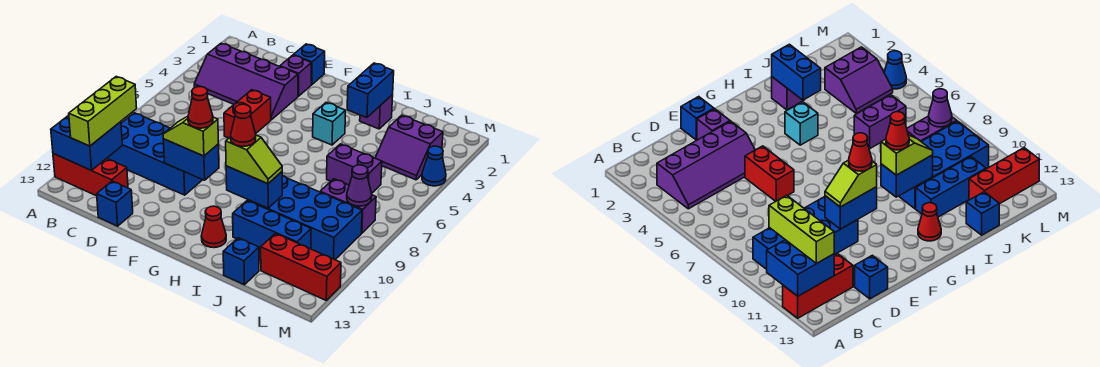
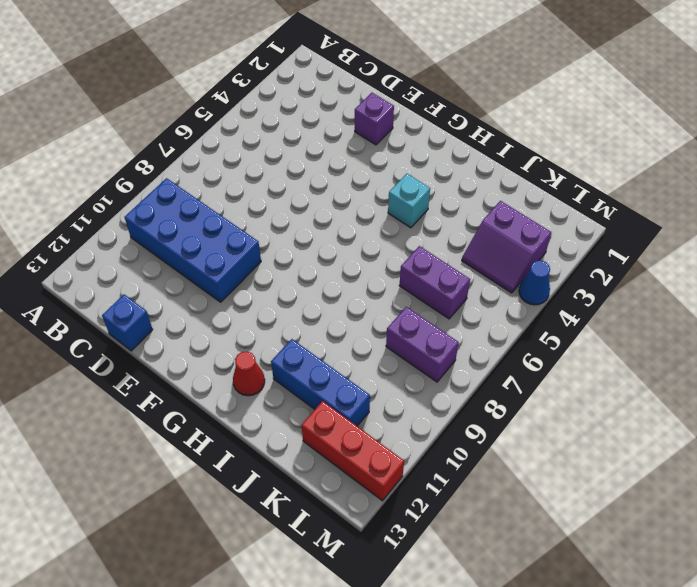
none -> red 1x3 brick [53,154,128,196]
none -> purple 2x4 slope [194,43,298,120]
none -> blue 1x1 brick [294,44,325,85]

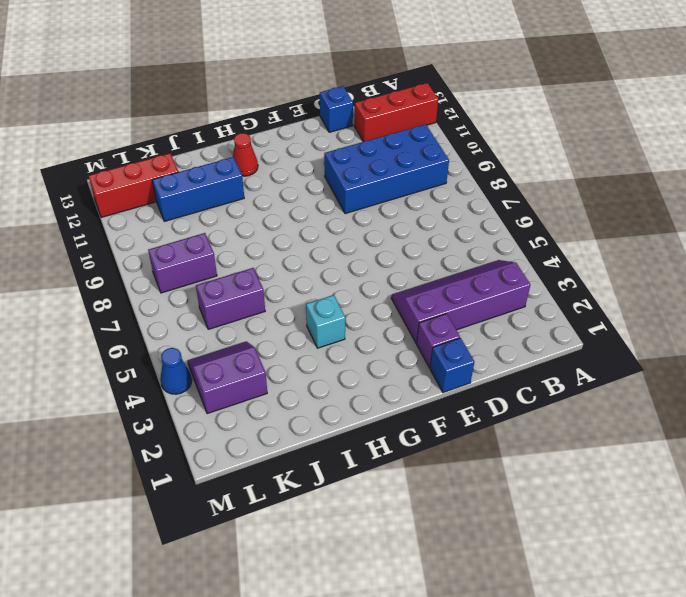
none -> red 1x2 brick [224,90,271,138]
none -> purple 1x1 brick [360,95,393,129]
none -> blue 2x4 brick [248,176,362,260]

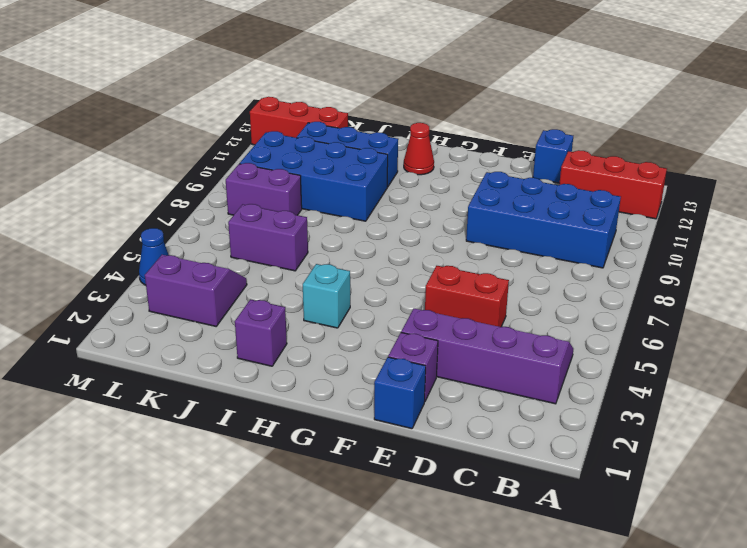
red 1x2 brick [425,266,509,327] -> red 1x2 brick turned to [224,90,271,138]
none -> blue 1x1 brick [223,238,259,285]
none -> blue 2x2 brick [51,115,122,171]
none -> blue 1x2 brick [163,139,219,180]

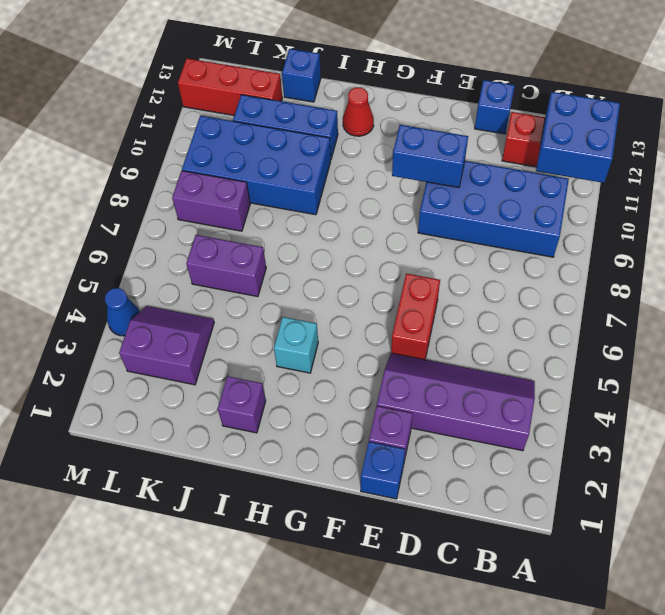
none -> blue 1x2 brick [226,166,282,208]
none -> blue 1x2 brick [347,63,394,118]
none -> purple 1x1 cone [347,165,372,206]

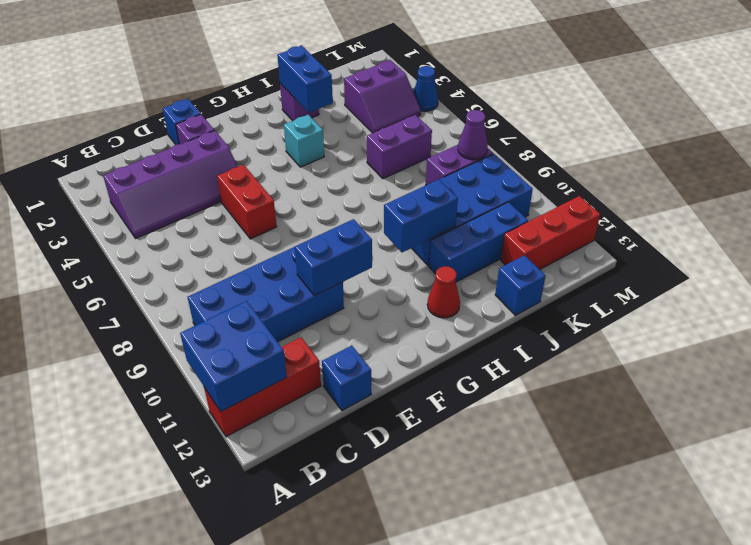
none -> lime 1x3 brick [69,77,137,146]
none -> lime 1x2 slope [163,116,218,156]
none -> lime 1x2 slope [226,135,282,184]

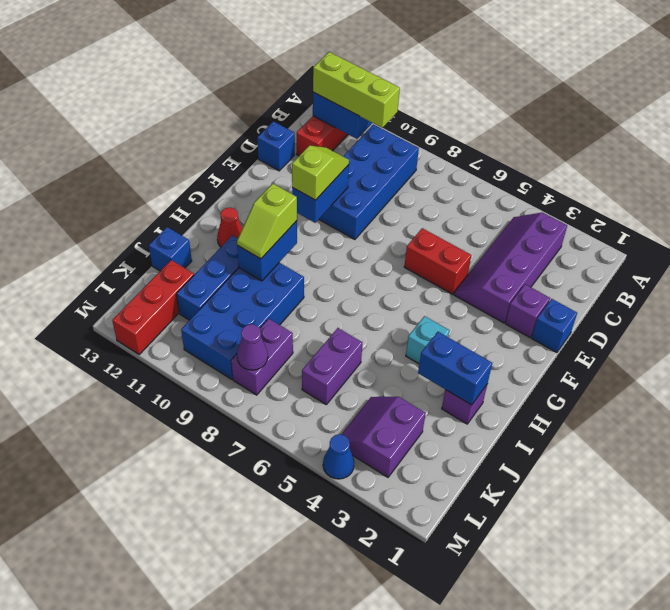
none -> red 1x1 cone [188,87,213,128]
none -> red 1x1 cone [231,104,256,146]

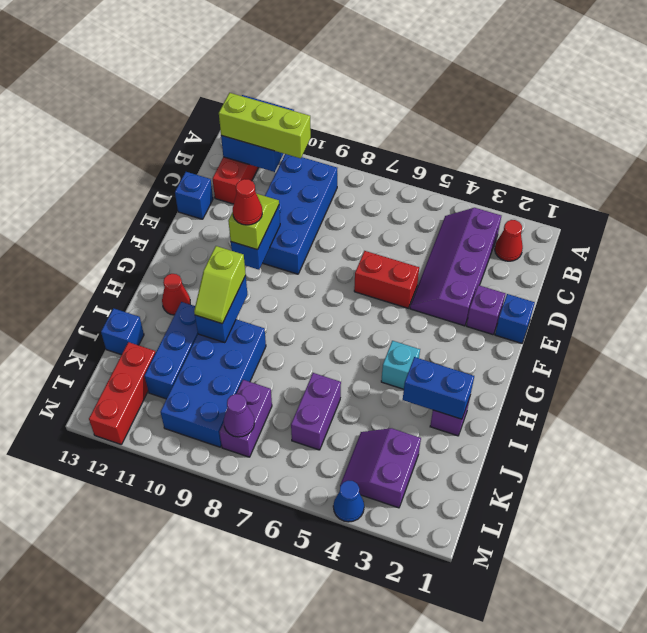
red 1x1 cone [495,220,523,261] -> red 1x1 cone moved to [231,104,256,146]

